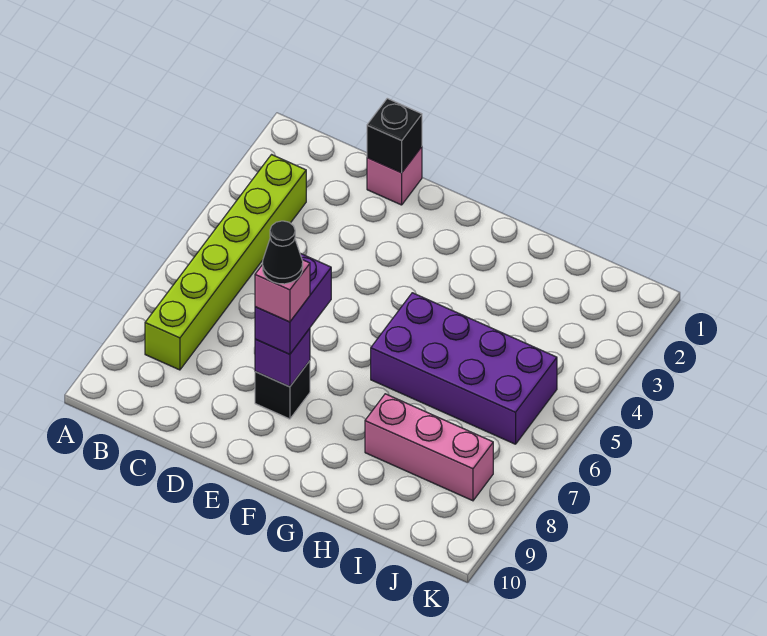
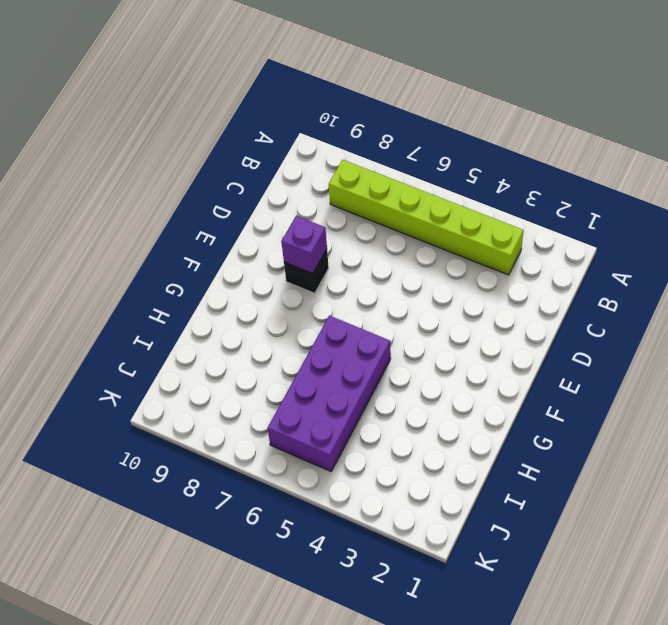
none -> pink 1x1 brick [367,147,422,205]
none -> pink 1x3 brick [365,394,493,501]

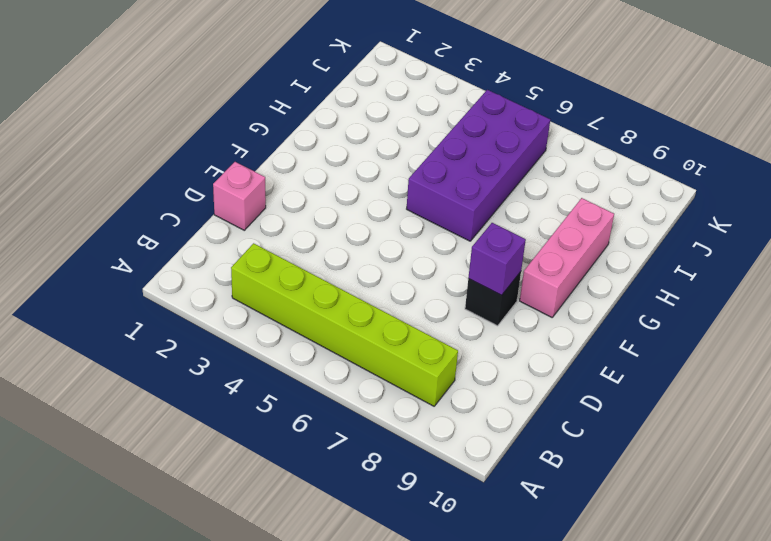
pink 1x3 brick [520,198,614,317] -> pink 1x3 brick moved to [365,394,493,501]
none -> black 1x1 brick [367,98,422,173]
none -> purple 1x2 brick [255,253,331,354]

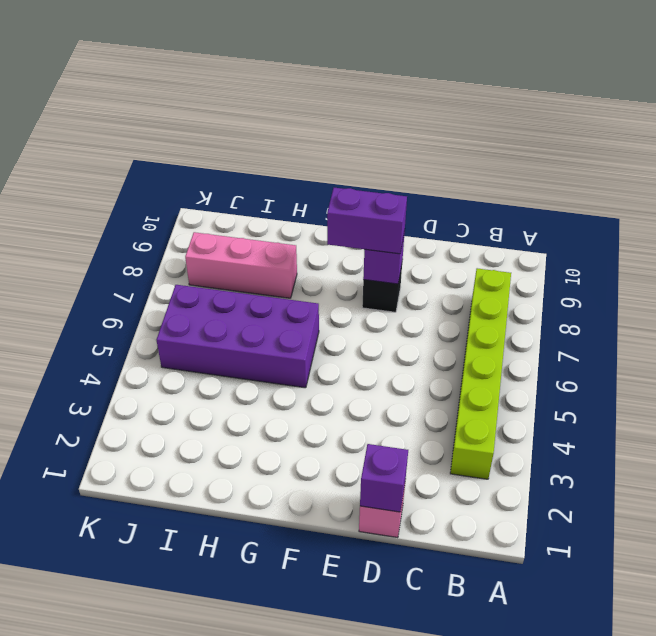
purple 1x1 brick [360,444,408,512] -> black 1x1 brick [367,98,422,173]
purple 1x2 brick [327,188,407,254] -> purple 1x2 brick turned to [255,253,331,354]
none -> pink 1x1 brick [255,260,310,322]
none -> black 1x1 cone [263,221,303,284]

